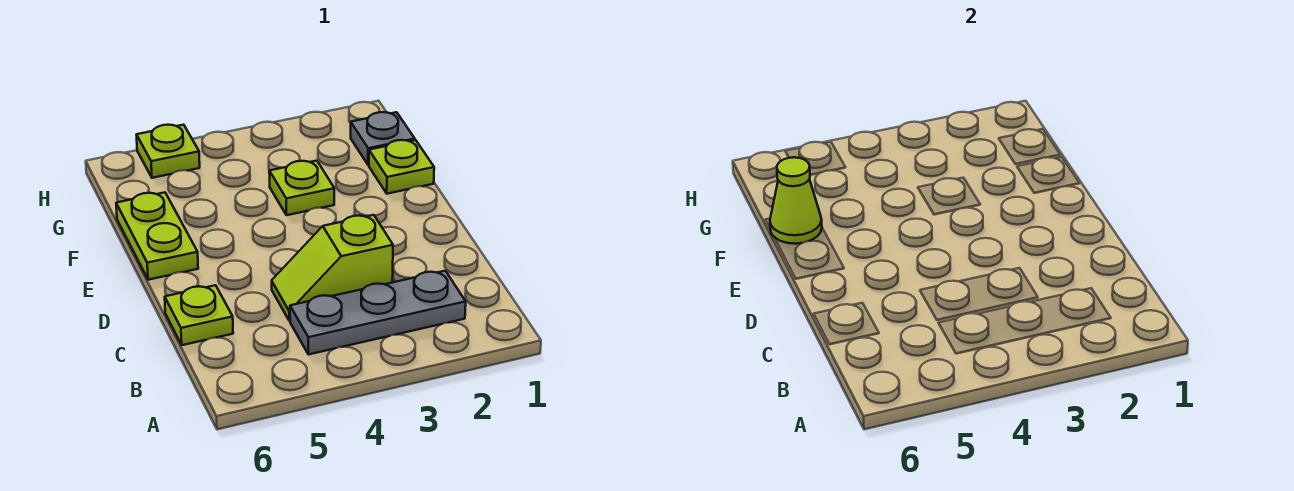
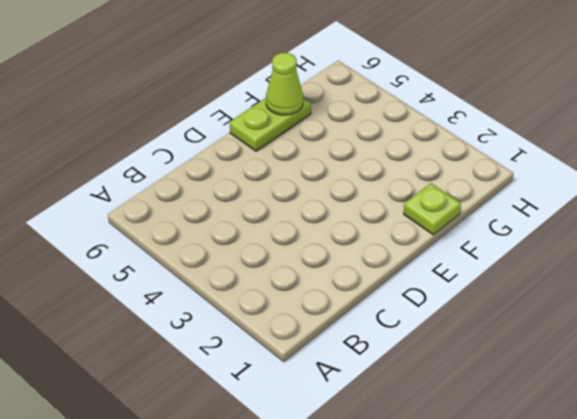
none -> grey 1x3 plate [290,271,466,354]
none -> lime 1x2 slope [272,215,393,321]

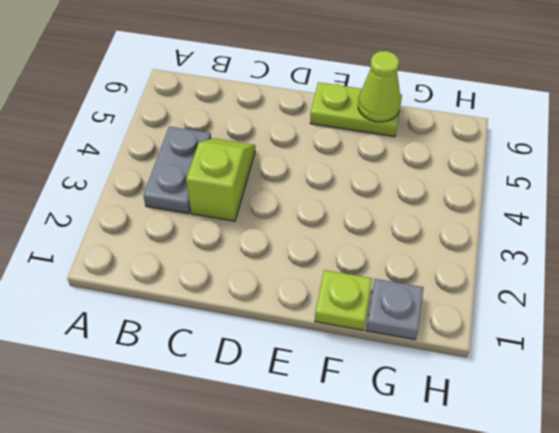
grey 1x2 plate [143,127,211,214] -> grey 1x3 plate [290,271,466,354]
none -> lime 1x1 plate [165,285,233,345]
none -> lime 1x1 plate [269,161,334,215]

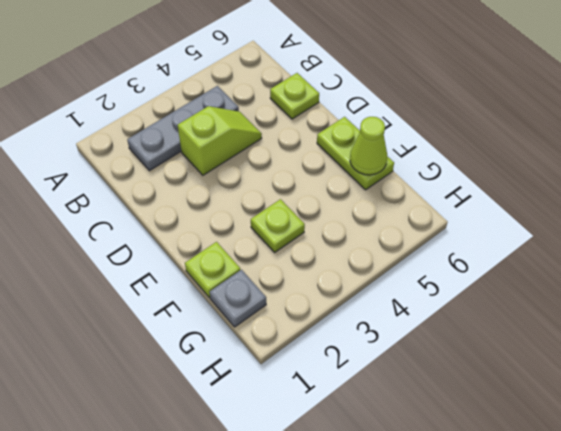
none -> lime 1x1 plate [137,125,200,178]

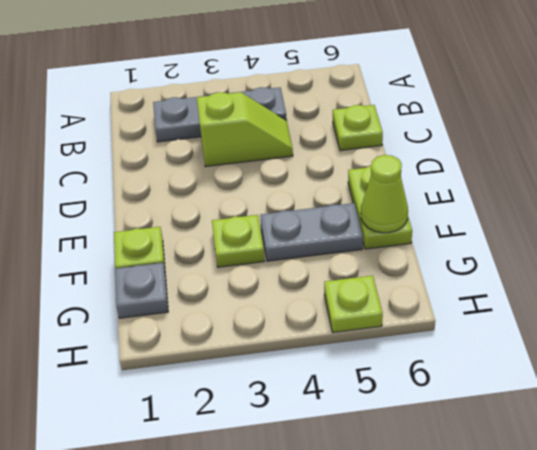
grey 1x2 plate [260,203,363,261] -> none

